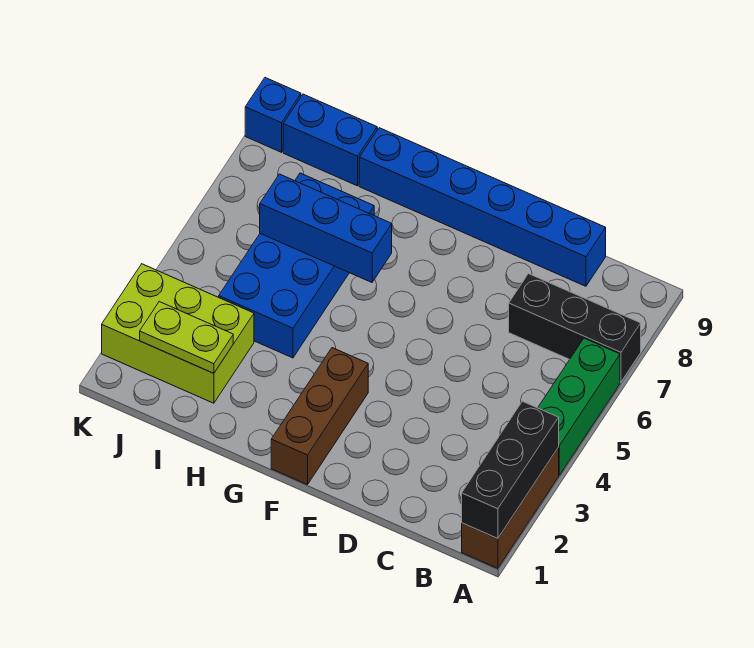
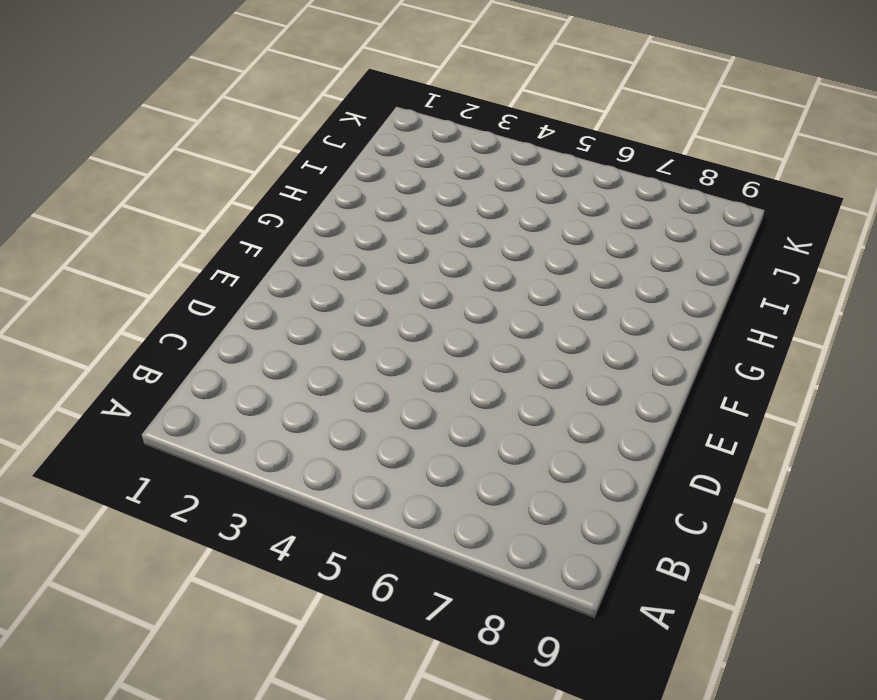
none -> brown 1x3 brick [462,448,559,568]
none -> green 1x3 brick [538,338,620,475]
none -> black 1x3 brick [509,274,641,382]

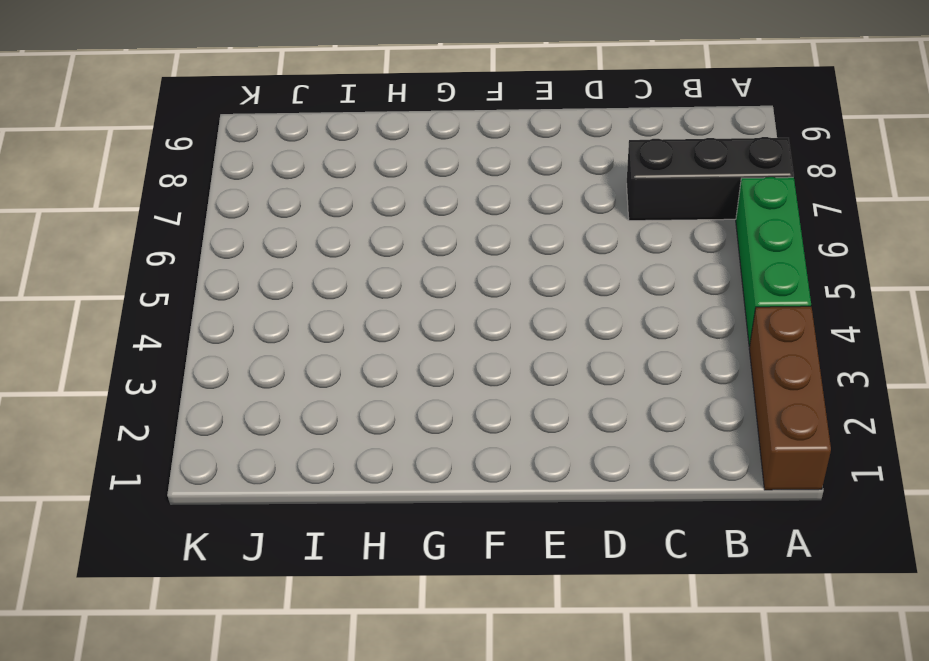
none -> blue 1x6 brick [359,128,606,286]
none -> brown 1x3 brick [271,348,368,485]
none -> blue 2x4 brick [219,173,374,358]

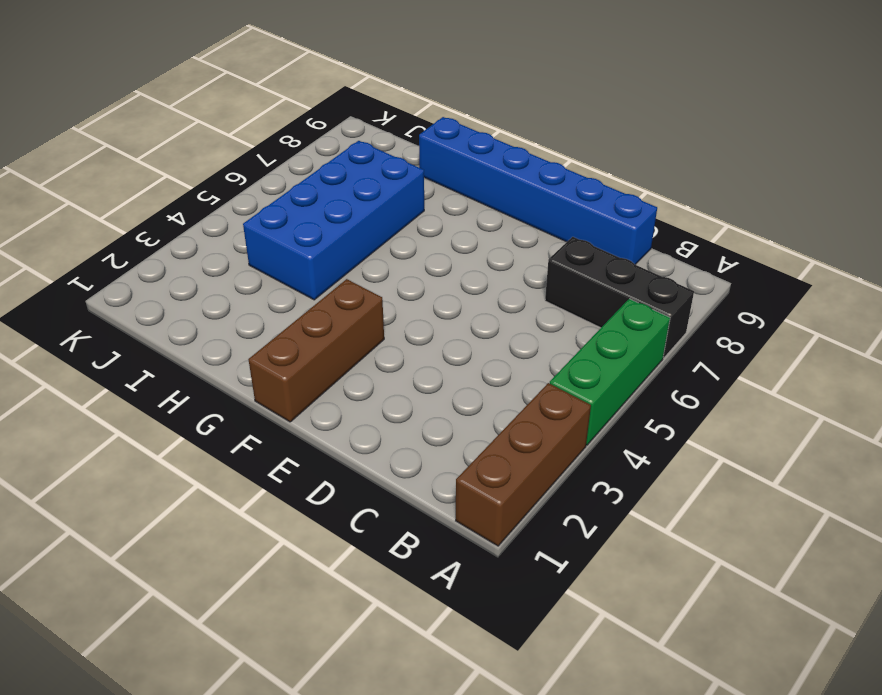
none -> lime 2x3 brick [102,264,254,403]
none -> blue 1x2 brick [283,94,377,186]
none -> blue 1x1 brick [245,78,301,152]

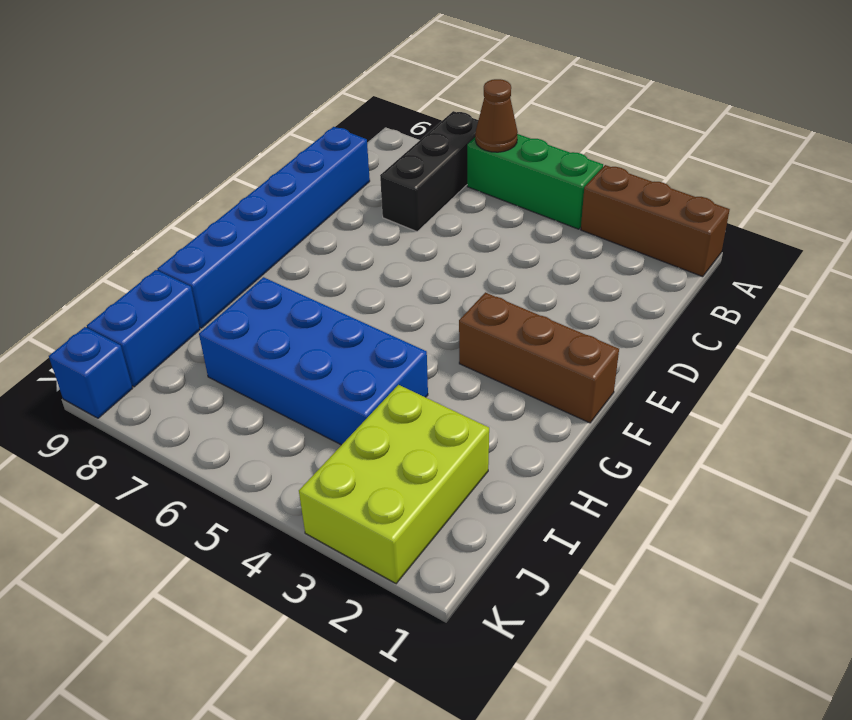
brown 1x1 cone [475,79,518,152] -> none
none -> black 1x3 brick [462,401,559,539]
none -> blue 1x3 brick [260,174,392,282]
none -> lime 1x2 plate [140,302,233,373]

